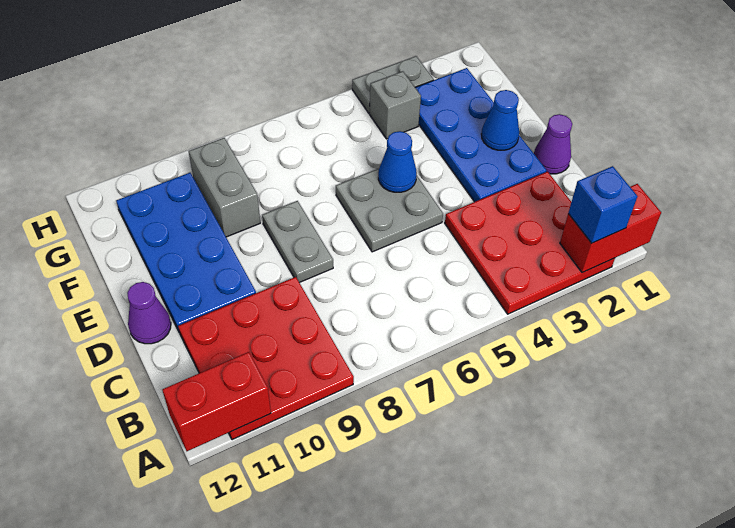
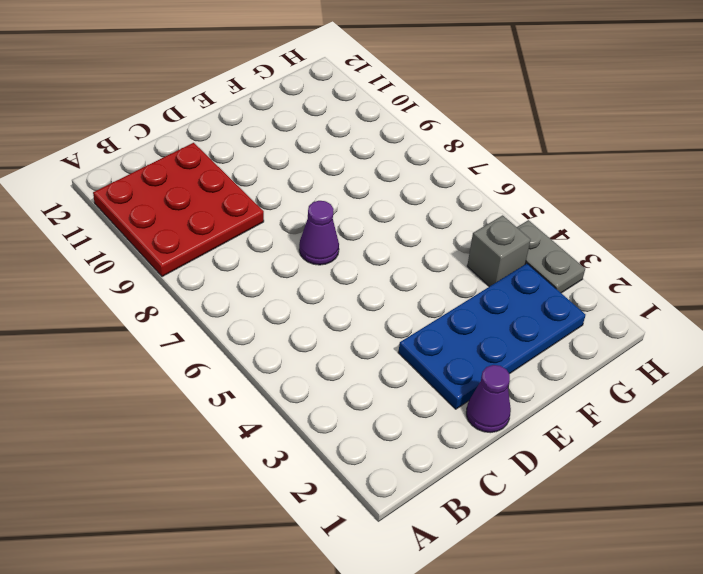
purple 1x1 cone [299,201,339,265] -> purple 1x1 cone moved to [127,282,171,344]
none -> red 3x3 plate [445,172,615,314]
none -> grey 2x2 plate [336,168,443,252]
none -> grey 1x2 plate [262,201,333,283]

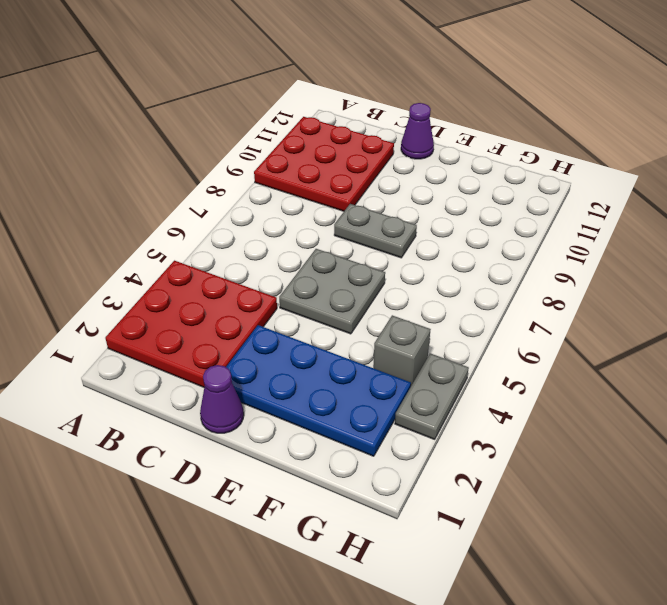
none -> blue 2x4 plate [116,173,256,333]
none -> grey 1x2 brick [189,138,260,237]
none -> red 1x2 brick [560,184,661,273]

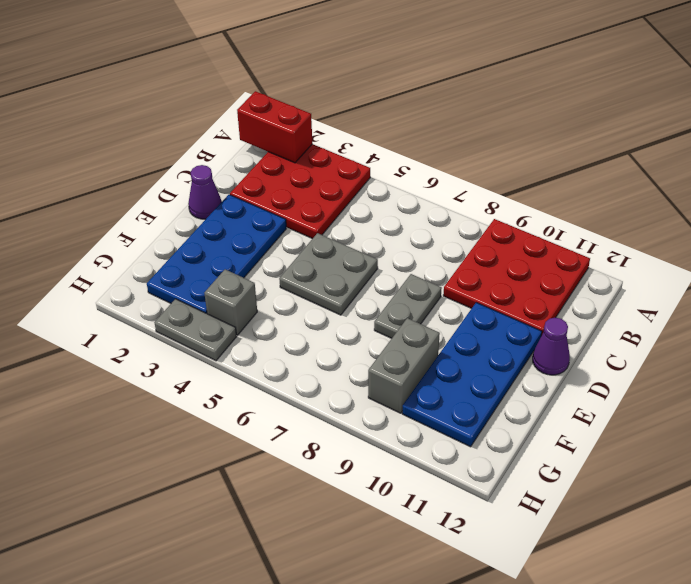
none -> red 1x2 brick [162,352,271,451]
none -> blue 1x1 cone [481,90,519,150]
none -> blue 1x1 cone [378,131,417,192]

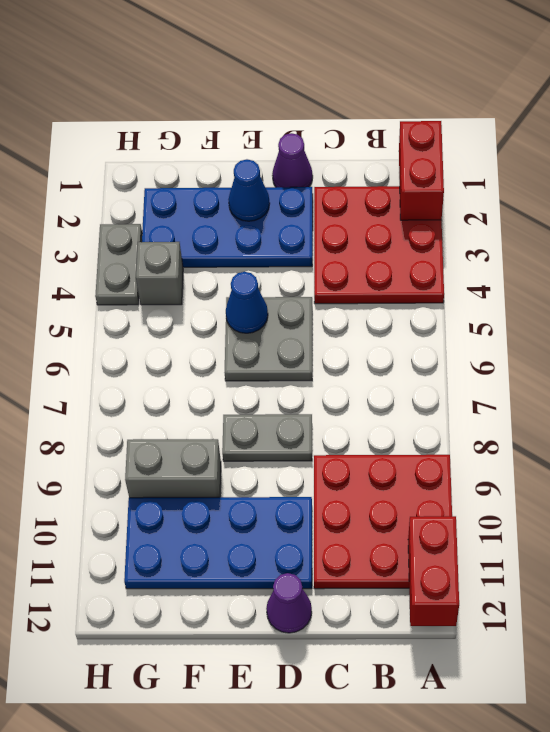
none -> blue 1x1 brick [568,166,637,243]

